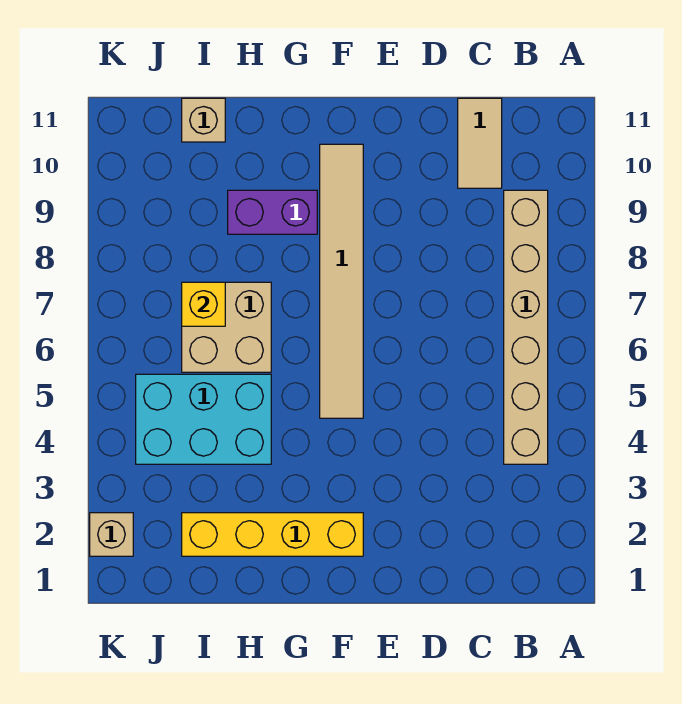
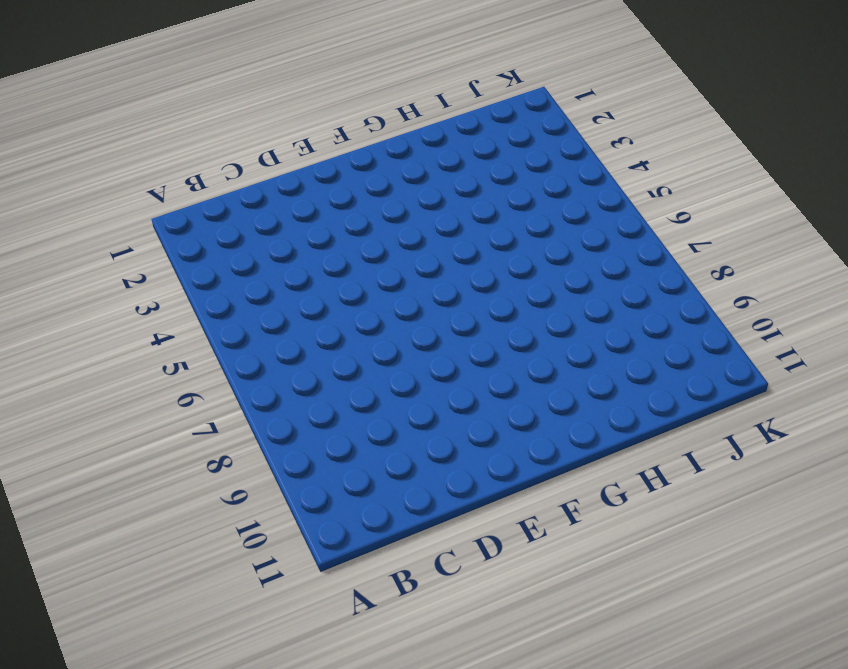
none -> tan 1x6 brick [504,190,548,464]
none -> tan 1x2 tile [458,98,502,188]

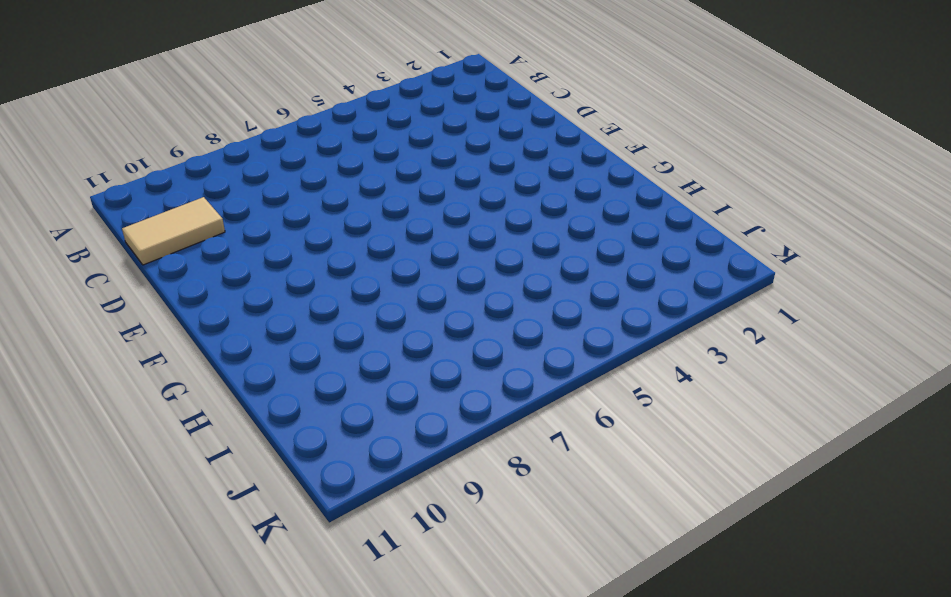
none -> tan 1x6 brick [504,190,548,464]
none -> yellow 1x4 brick [182,513,363,556]

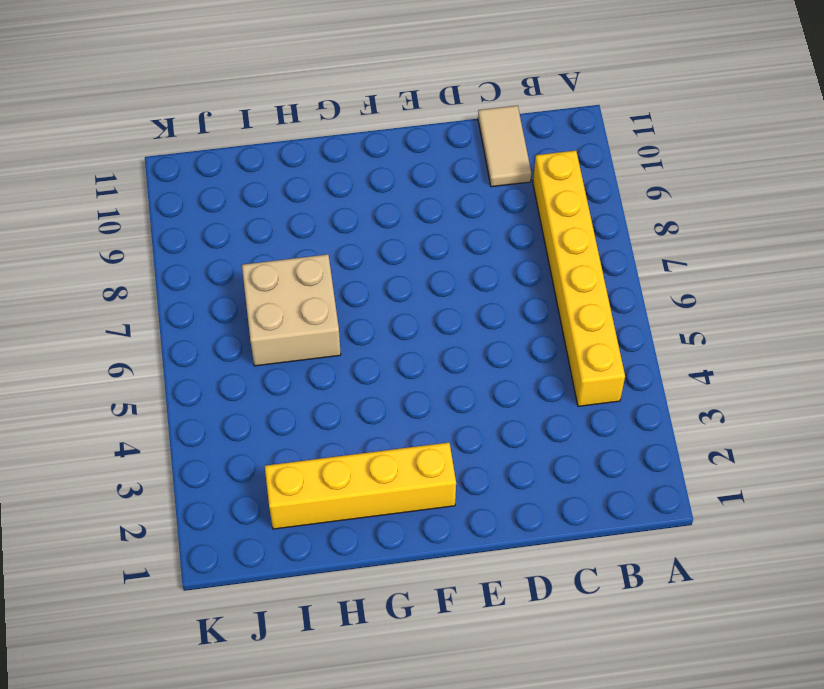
yellow 1x6 brick [533,151,625,406] -> tan 1x6 brick [504,190,548,464]
none -> tan 1x6 tile [320,144,363,418]
none -> purple 1x2 brick [228,190,317,234]

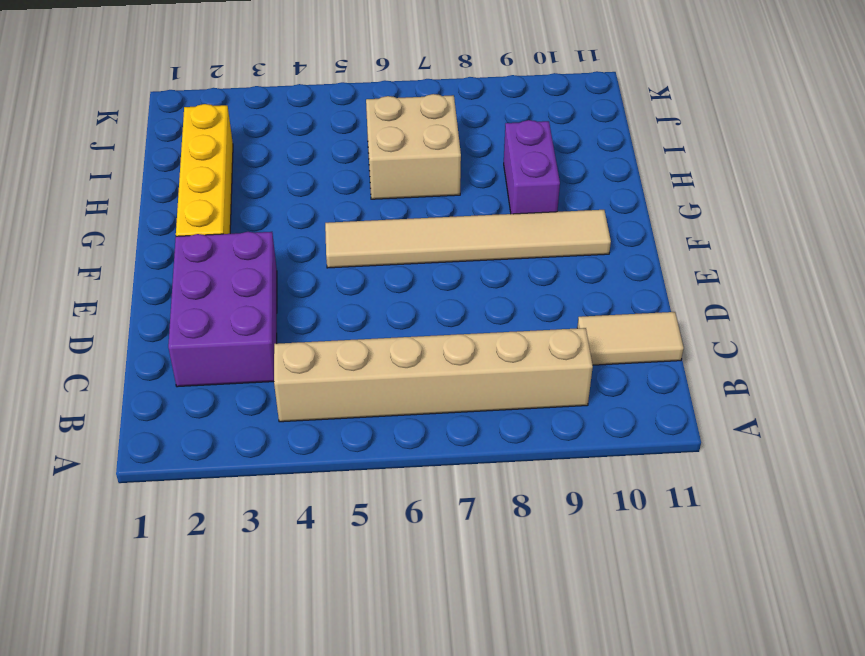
purple 2x3 brick [168,232,277,387] -> none
none -> cyan 2x3 brick [136,374,271,464]
none -> tan 1x1 brick [182,98,225,142]

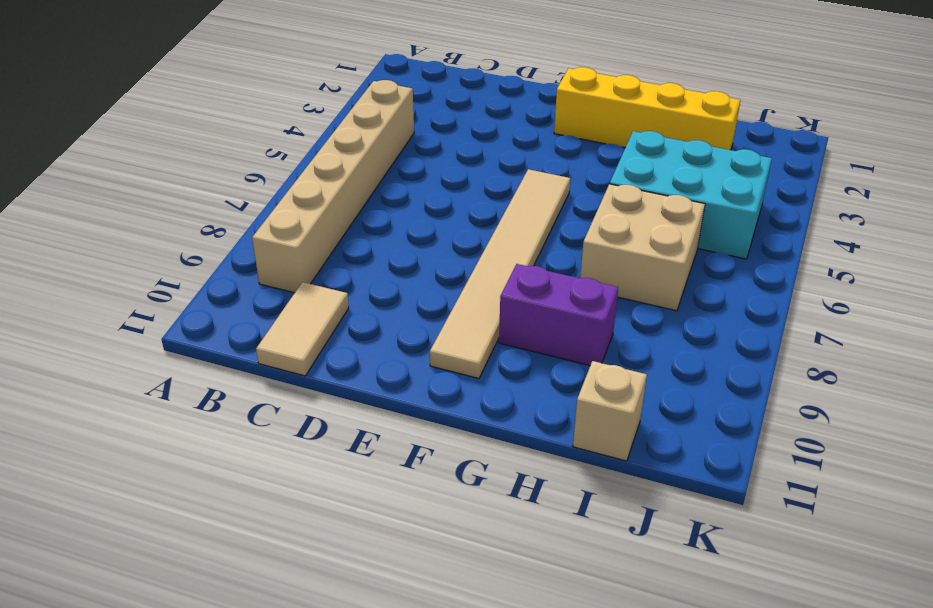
none -> tan 1x1 brick [90,513,133,556]
none -> yellow 1x1 brick [182,282,225,326]

